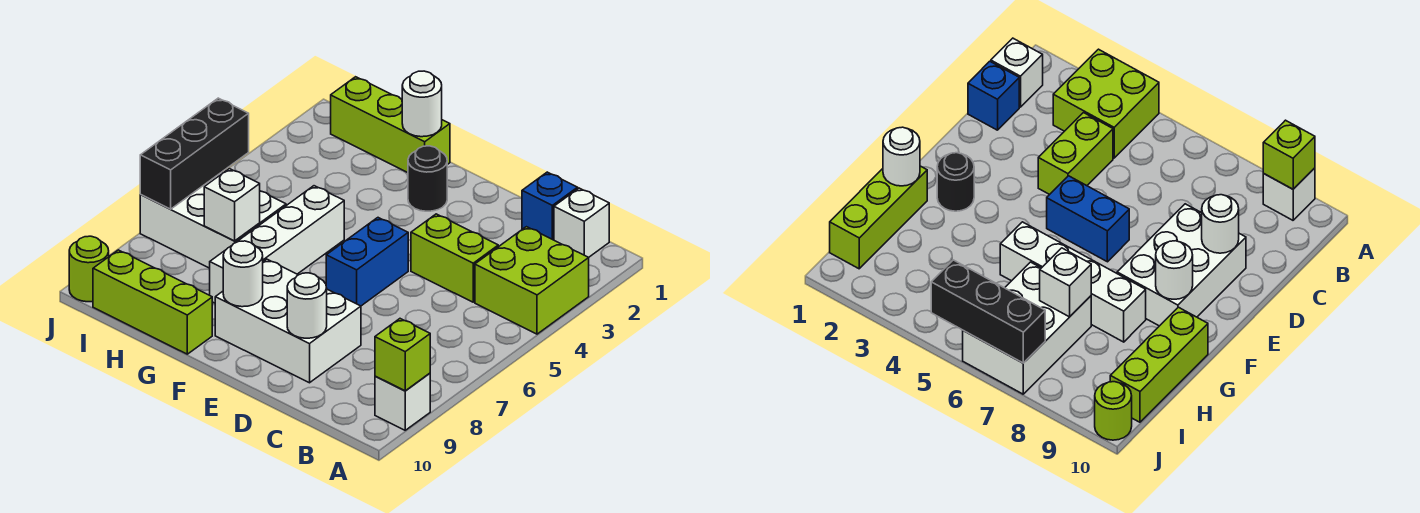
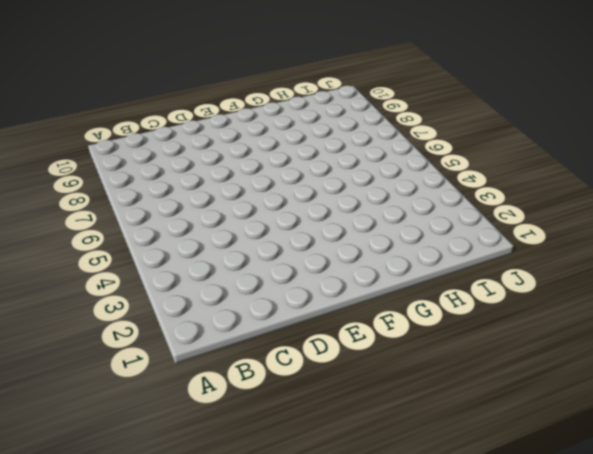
none -> lime 2x2 brick [475,227,589,334]
none -> white 1x1 brick [375,373,430,430]
none -> white 1x1 brick [554,188,609,257]

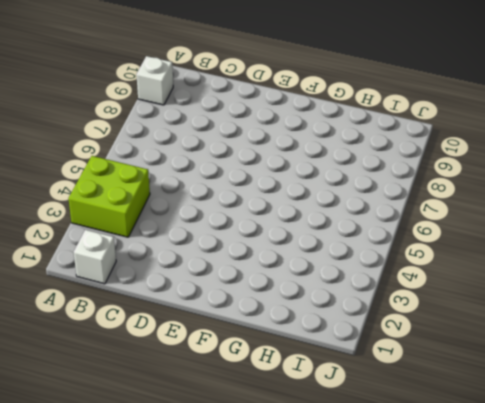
none -> blue 1x1 brick [522,172,578,240]
none -> lime 1x2 brick [411,214,498,302]
none -> white 2x3 brick [215,259,361,383]

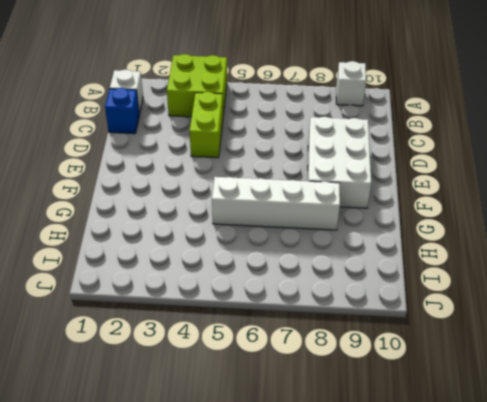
none -> blue 1x2 brick [326,218,408,306]
none -> black 1x1 round brick [408,146,447,211]
none -> lime 1x3 brick [331,77,450,173]

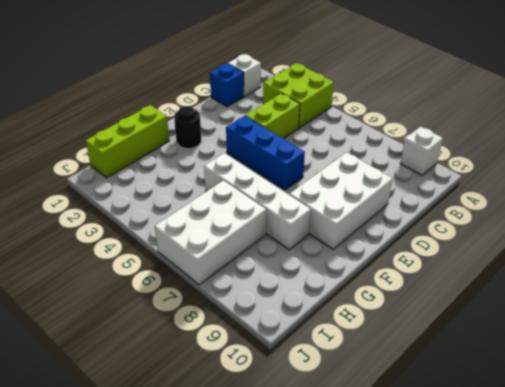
blue 1x3 brick [226,116,305,190] -> blue 1x2 brick [326,218,408,306]
none -> lime 1x3 brick [93,250,212,354]
none -> lime 1x1 round brick [69,236,109,302]
none -> lime 1x1 brick [375,319,430,391]

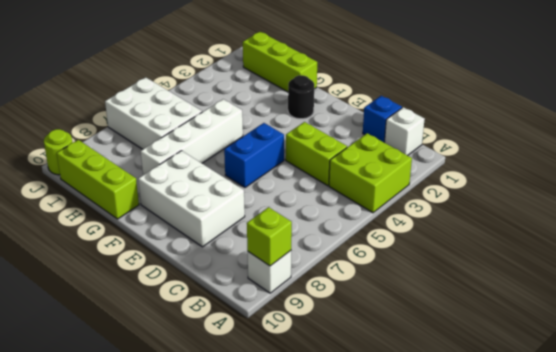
none -> white 1x1 round brick [287,273,327,338]
none -> white 1x1 round brick [223,241,263,307]
none -> white 1x1 round brick [402,71,442,137]

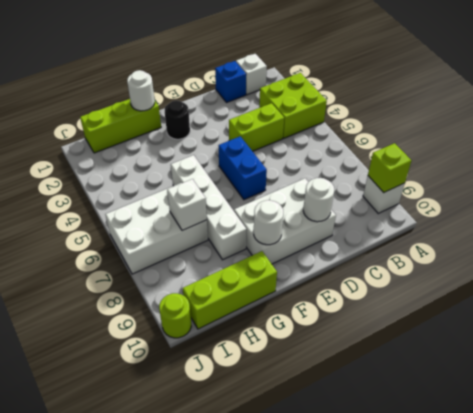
none -> black 1x3 brick [140,98,249,209]

